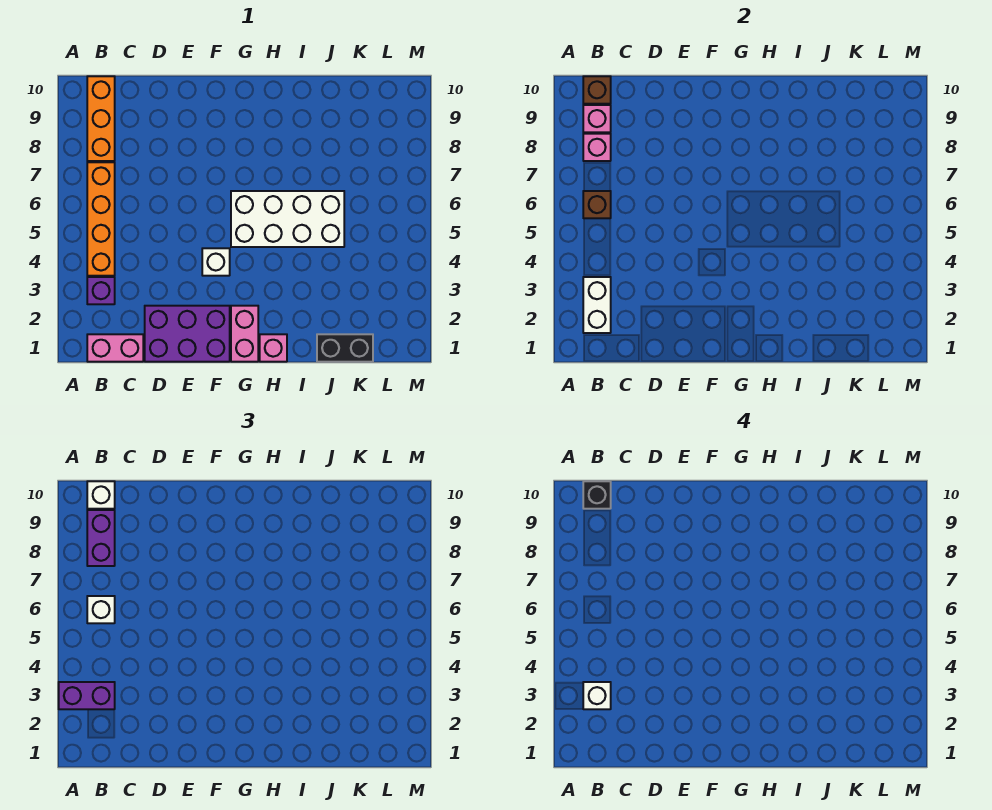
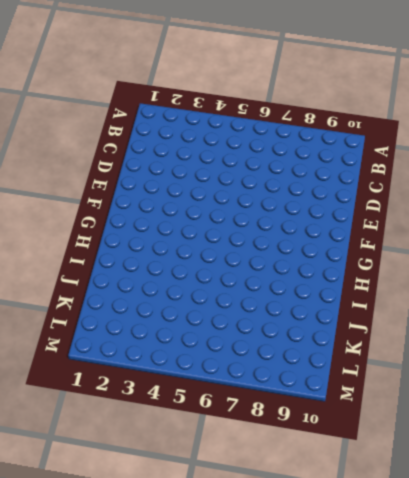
none -> pink 1x2 brick [87,334,143,362]
none -> purple 1x1 brick [87,277,115,304]
none -> orange 1x4 brick [87,162,115,276]

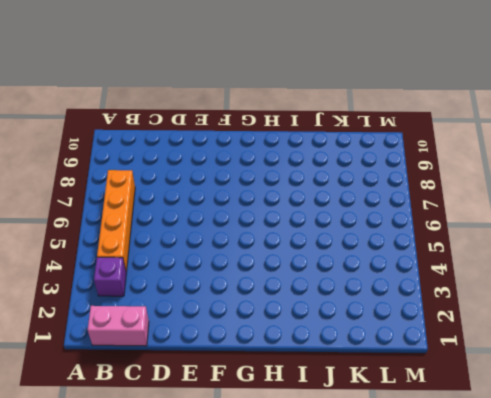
none -> orange 1x3 brick [87,76,115,161]
none -> purple 2x3 brick [145,306,230,362]
none -> white 1x1 brick [202,248,230,276]

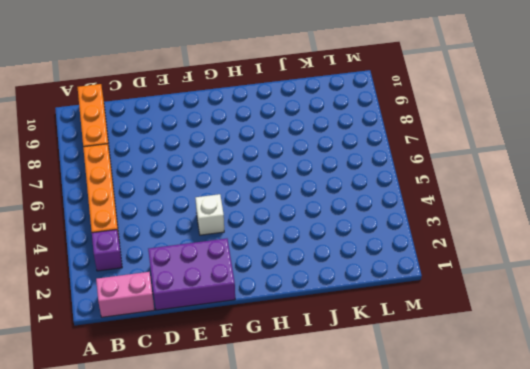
none -> pink 1x2 brick [231,306,258,362]
none -> white 2x4 brick [231,191,344,247]
none -> pink 1x1 brick [260,334,287,362]

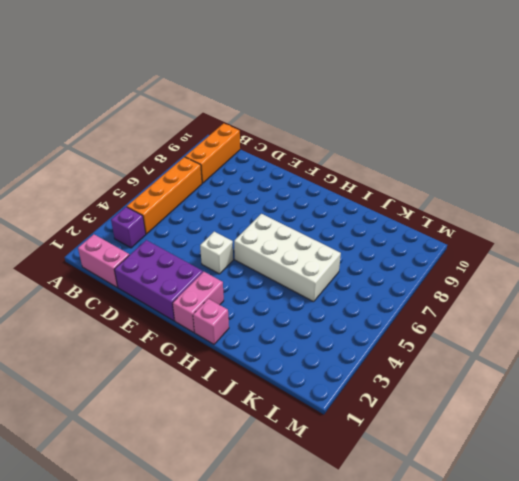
none -> black 1x2 brick [317,334,373,362]
none -> white 1x2 brick [583,277,611,333]
none -> brown 1x1 brick [583,191,611,218]

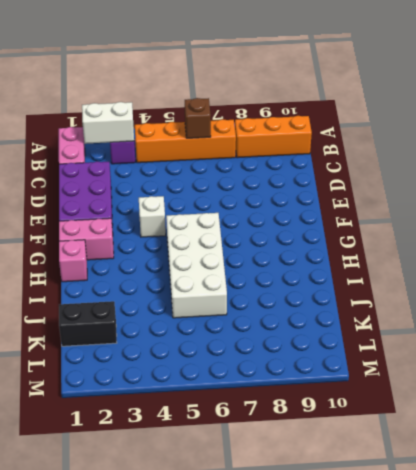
black 1x2 brick [59,301,117,346] -> black 1x2 brick turned to [317,334,373,362]
none -> pink 1x1 brick [583,134,611,161]
none -> pink 1x1 brick [583,105,611,132]
none -> brown 1x1 brick [583,76,611,104]

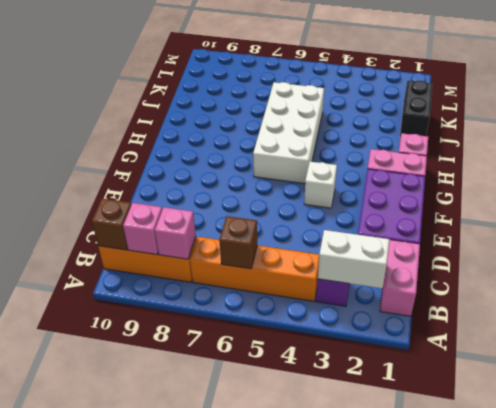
none -> purple 1x2 brick [59,682,115,709]
none -> white 1x1 brick [87,596,115,623]
none -> purple 1x2 brick [87,510,115,566]

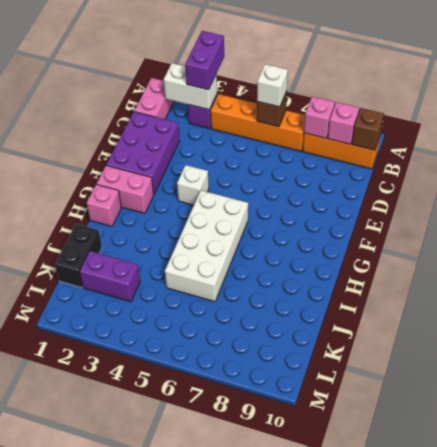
purple 1x2 brick [80,251,140,302] -> purple 1x2 brick moved to [87,510,115,566]
none -> white 1x1 brick [87,481,115,509]
none -> white 1x1 brick [583,682,611,709]
none -> black 1x1 brick [583,481,611,509]

